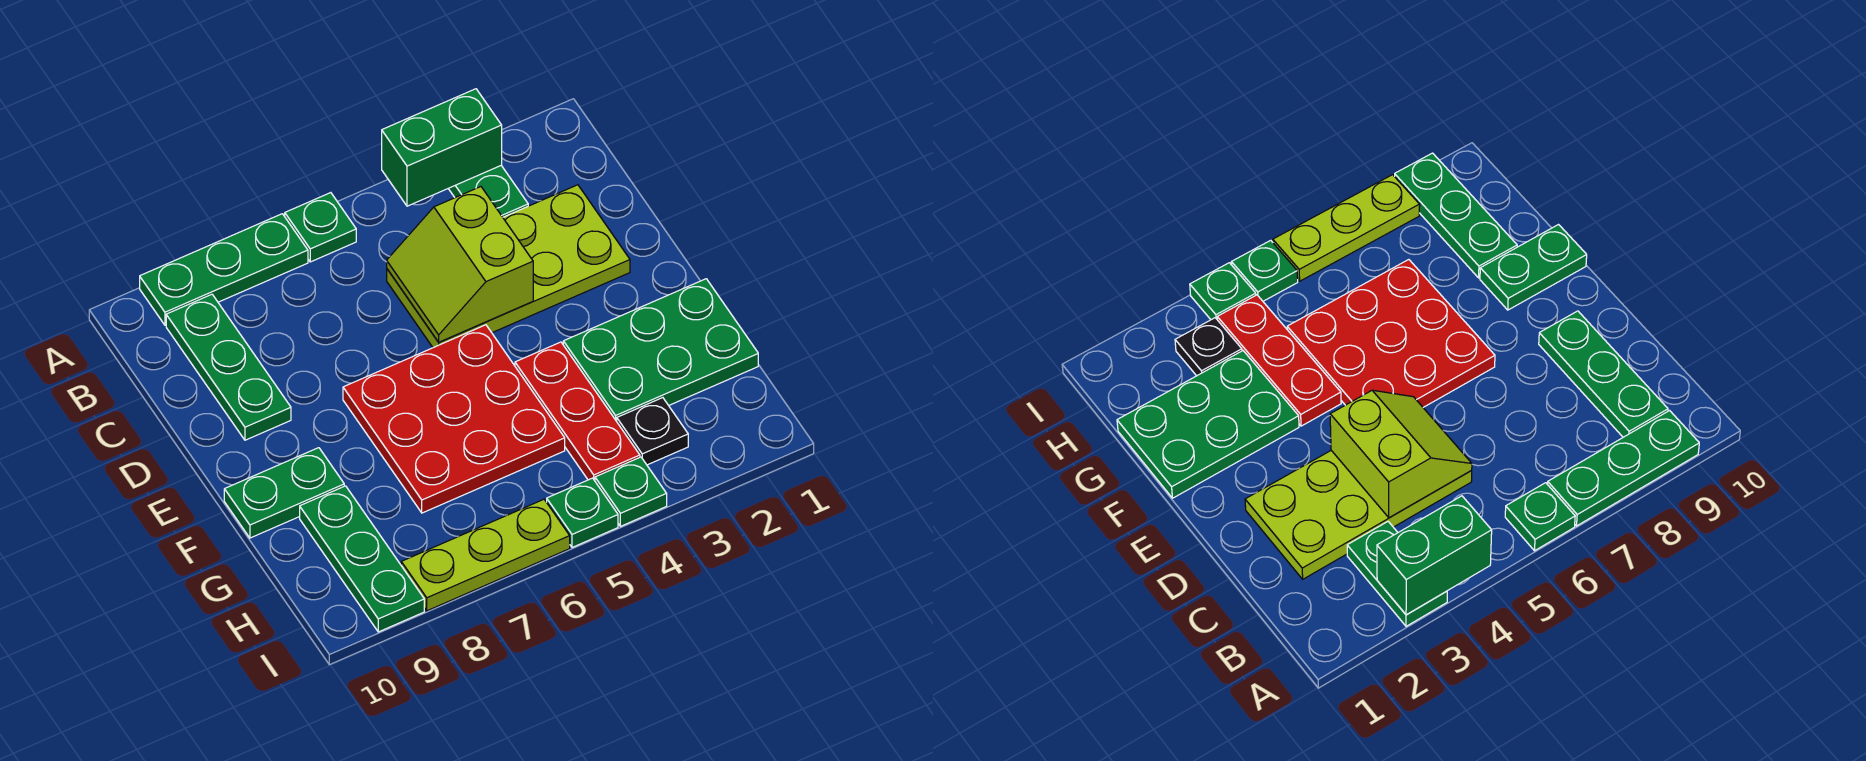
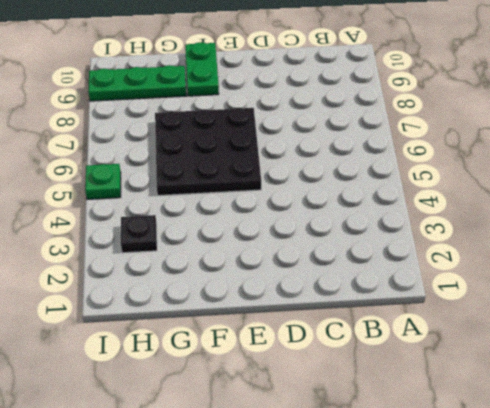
black 3x3 plate [155,108,261,196] -> red 3x3 plate [343,325,565,513]
none -> green 1x2 plate [448,165,528,217]
none -> green 1x1 plate [285,193,356,262]
none -> green 1x3 plate [140,214,308,325]

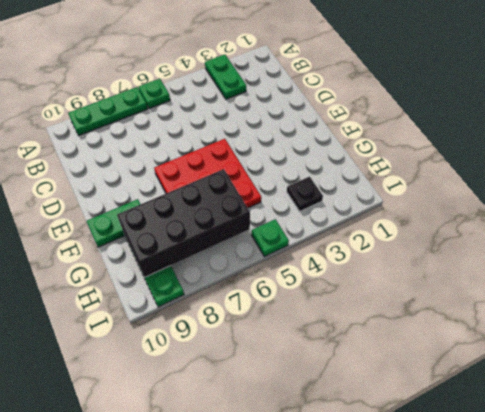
black 2x4 brick [117,169,250,277] -> none
none -> green 1x3 plate [166,294,291,440]
none -> lime 2x4 plate [387,185,630,348]
none -> green 2x3 plate [563,279,758,421]

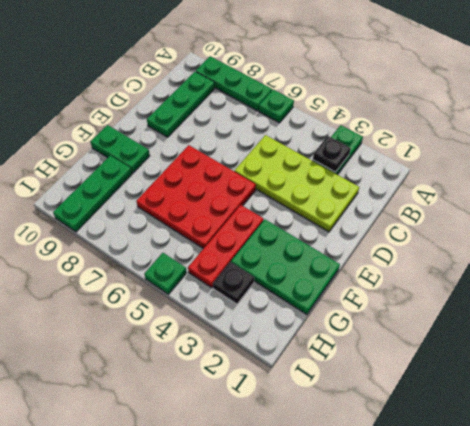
black 1x1 plate [313,136,351,172] -> none
none -> green 1x1 plate [595,457,667,526]
none -> lime 1x3 plate [401,499,570,611]
none -> green 1x2 brick [382,89,502,206]

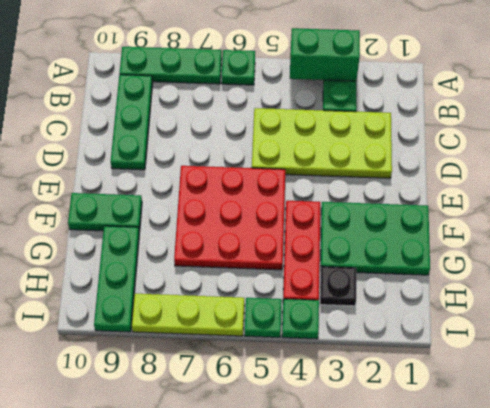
none -> lime 2x2 slope [387,187,533,342]

